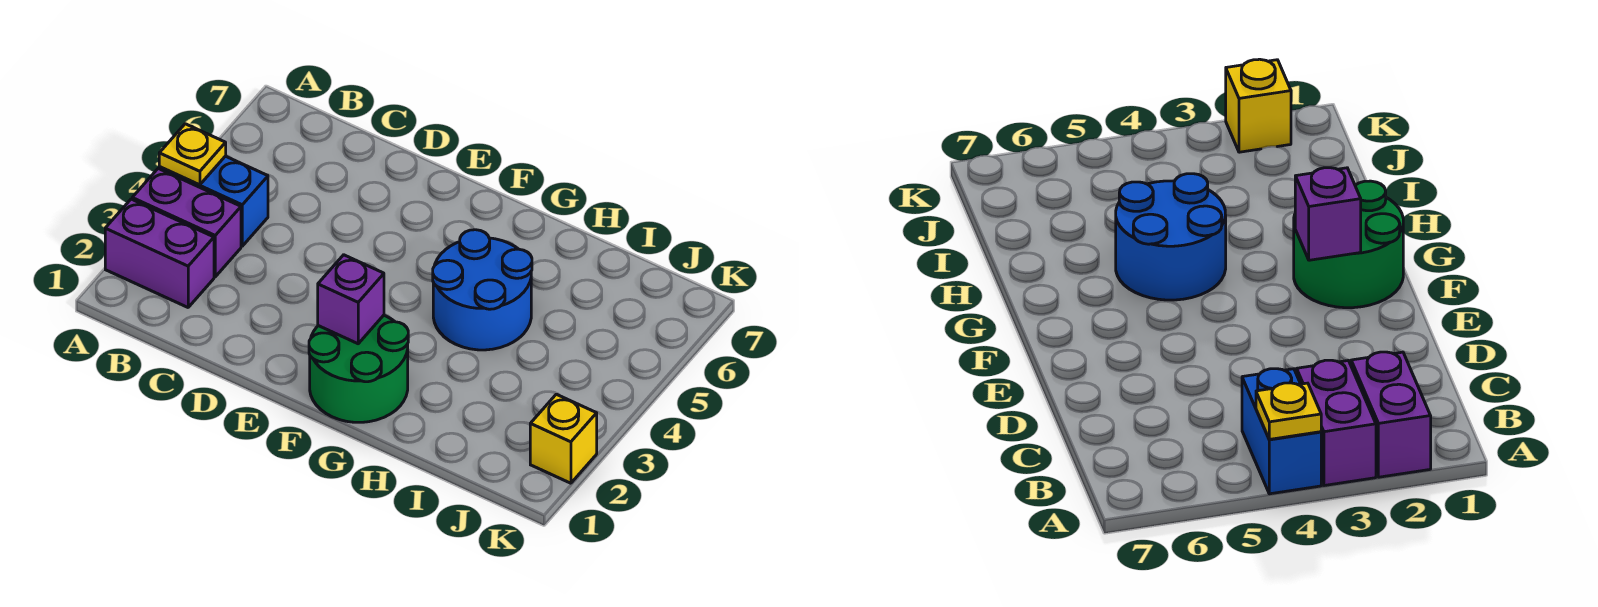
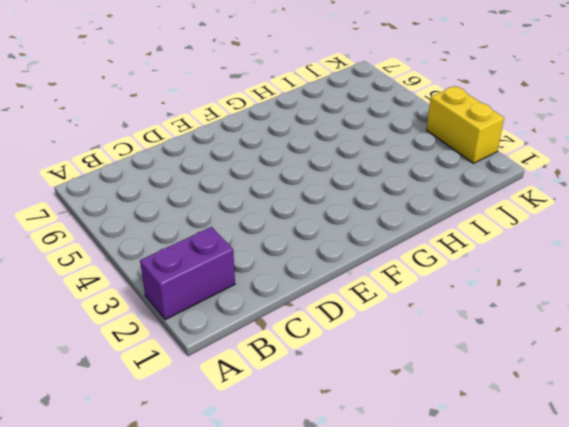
yellow 1x2 brick [427,86,504,163] -> yellow 1x1 brick [530,394,597,483]
none -> purple 1x2 brick [132,169,241,277]
none -> blue 1x2 brick [159,156,268,246]

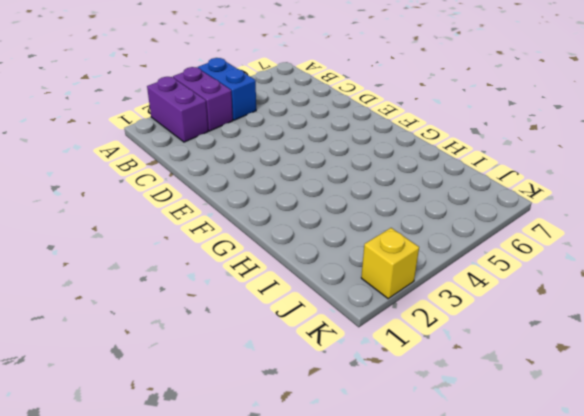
none -> green 2x2 round brick [309,315,408,422]
none -> blue 2x2 round brick [433,230,532,350]

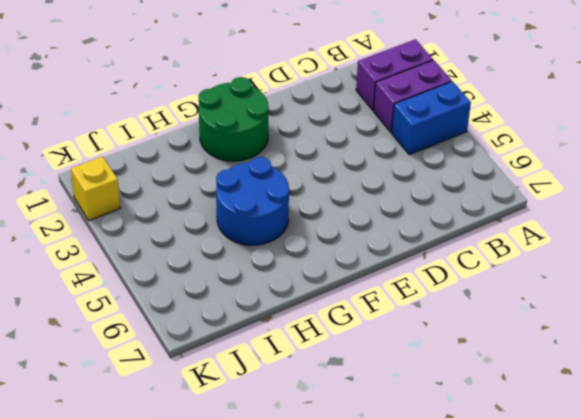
none -> yellow 1x1 plate [159,124,226,185]
none -> purple 1x1 brick [318,255,384,344]

